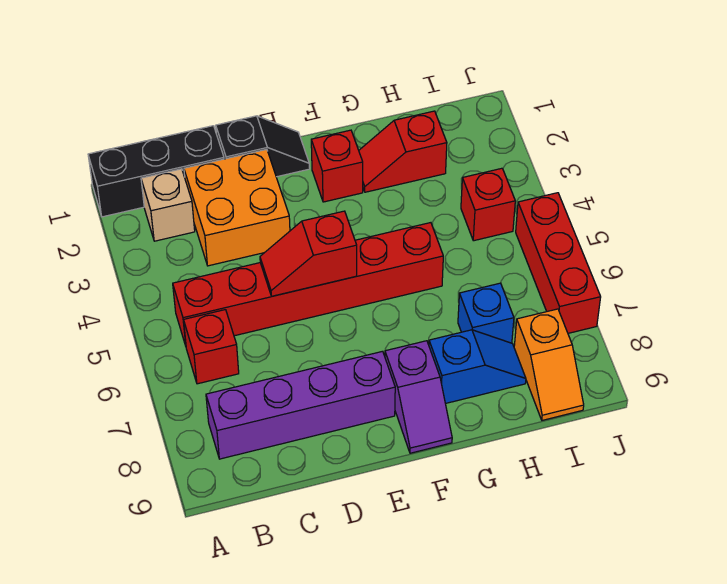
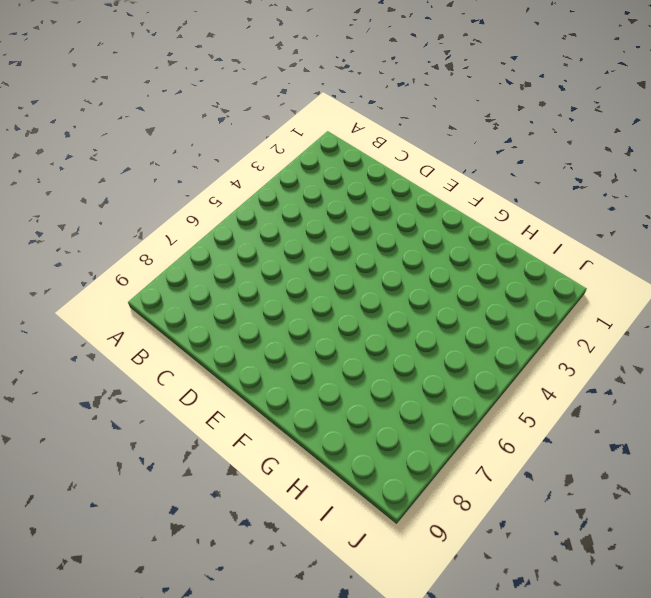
none -> black 1x3 brick [88,126,224,217]
none -> tan 1x1 brick [141,169,195,241]
none -> red 1x6 brick [173,223,443,346]

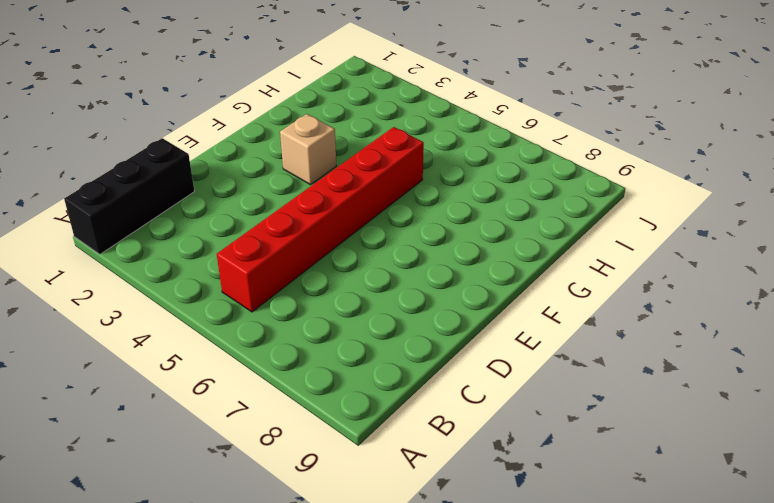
tan 1x1 brick [280,114,336,185] -> tan 1x1 brick moved to [141,169,195,241]
none -> red 1x1 brick [184,310,239,384]
none -> purple 1x4 brick [206,351,395,459]
none -> orange 2x2 brick [184,149,290,266]

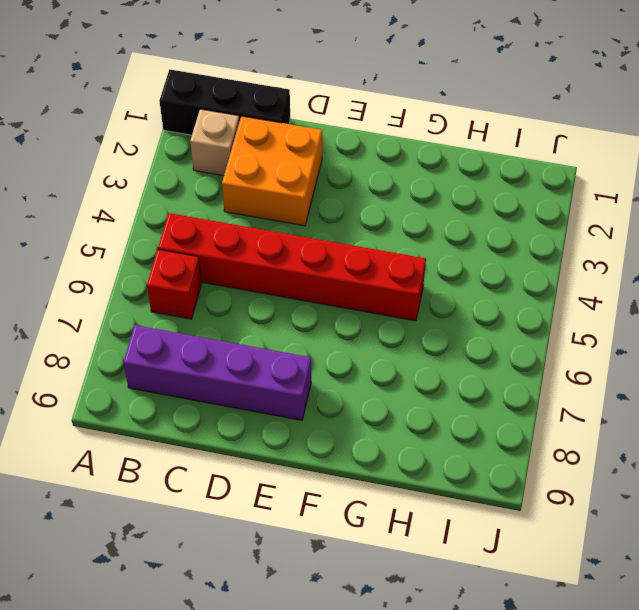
none -> black 1x2 slope [216,116,310,177]
none -> red 1x1 brick [311,130,363,202]
none -> purple 1x2 slope [385,341,452,453]

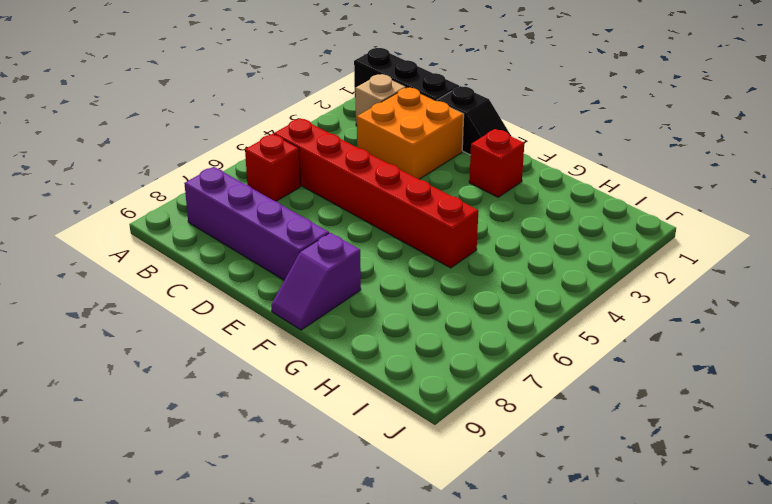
none -> red 1x2 slope [359,111,447,192]
none -> blue 1x2 slope [429,330,526,404]
none -> blue 1x1 brick [458,283,514,343]

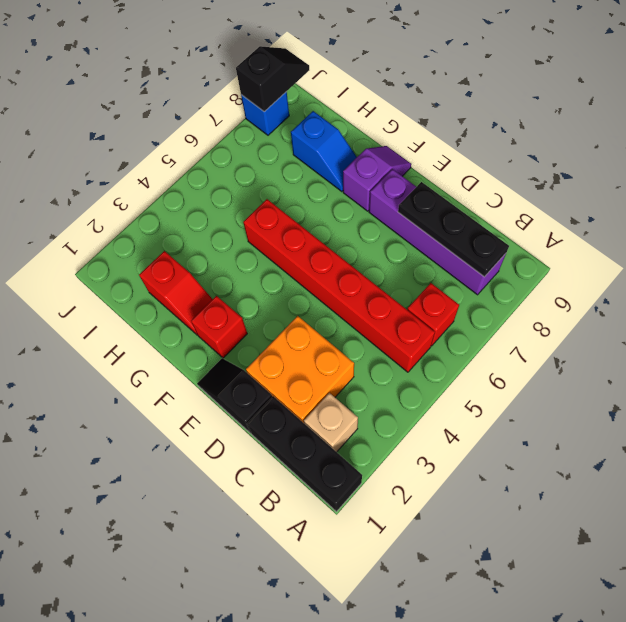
black 1x3 plate [398,182,509,277] -> none
blue 1x2 slope [291,111,357,192] -> blue 1x2 slope turned to [429,330,526,404]
blue 1x1 brick [241,92,289,135] -> blue 1x1 brick moved to [458,283,514,343]
black 1x2 slope [236,46,309,112] -> none
none -> red 1x1 brick [461,168,515,241]
none -> orange 1x2 slope [514,309,584,420]
none -> red 1x3 brick [516,193,601,333]

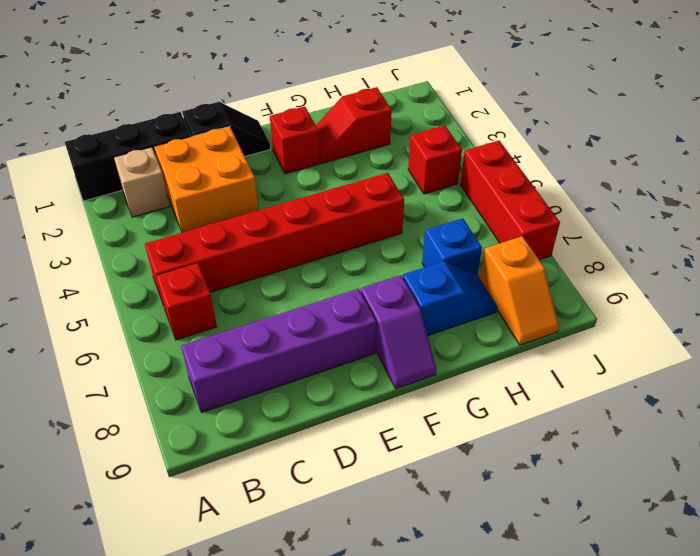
none -> red 1x2 slope [260,211,357,296]

